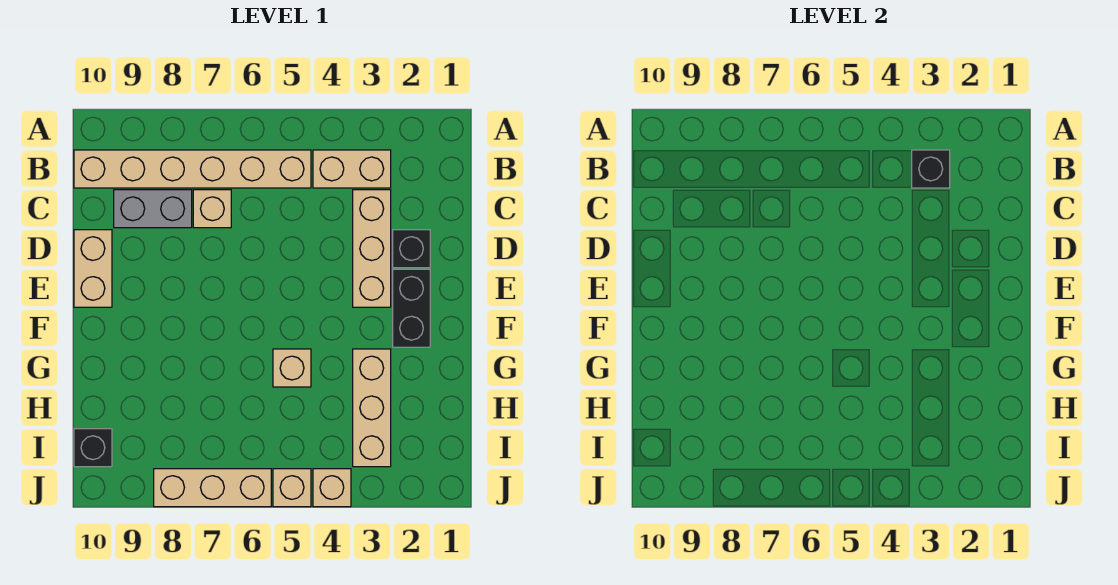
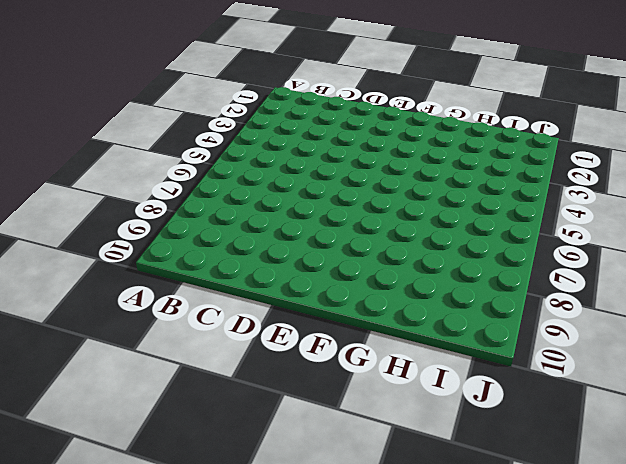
none -> tan 1x2 brick [313,150,391,188]
none -> tan 1x6 brick [74,150,311,188]
none -> tan 1x3 brick [353,190,391,307]

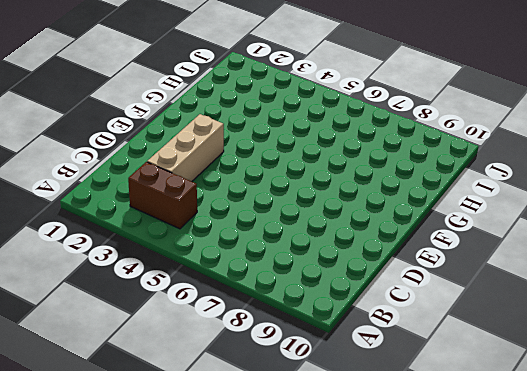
brown 1x2 brick [128,162,197,229] -> tan 1x2 brick [313,150,391,188]
none -> tan 1x6 brick [74,150,311,188]
none -> tan 1x1 brick [193,190,231,228]
none -> grey 1x2 brick [114,190,192,228]

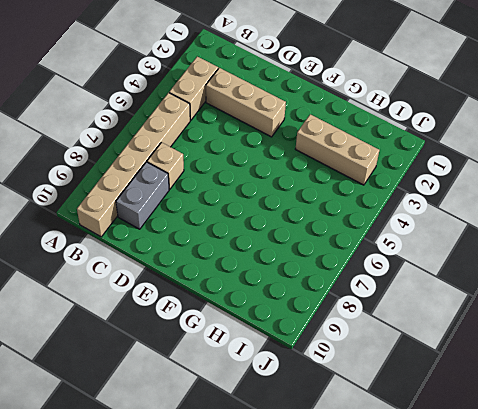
none -> black 1x1 brick [393,230,430,268]
none -> tan 1x2 brick [74,230,112,307]
none -> black 1x2 brick [393,269,430,347]

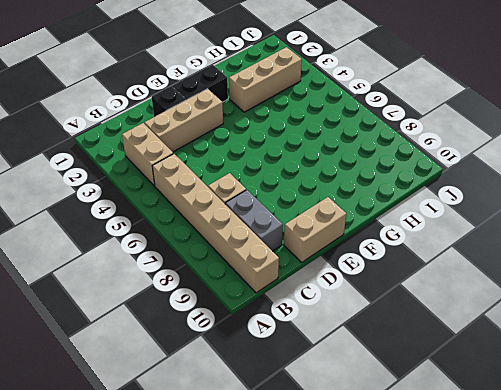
none -> tan 1x1 brick [273,349,311,387]
none -> black 1x1 brick [74,429,112,467]
none -> tan 1x1 brick [313,469,351,507]

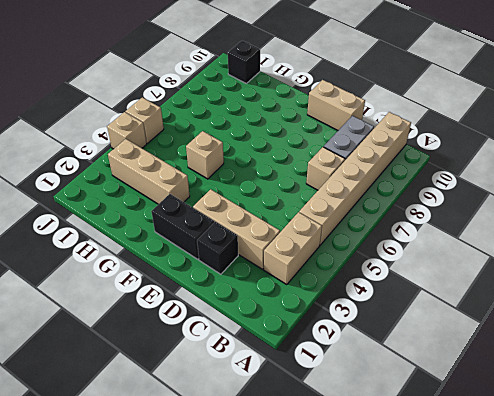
none -> tan 1x3 brick [154,469,271,507]
none -> black 1x1 brick [912,150,950,188]

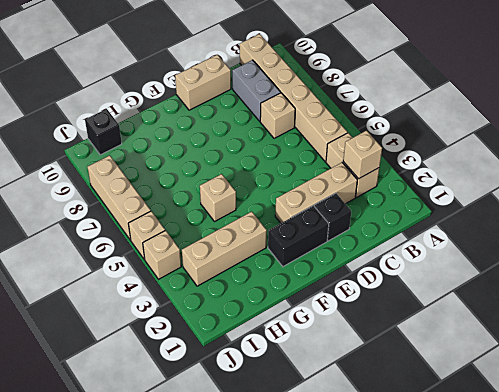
tan 1x1 brick [343,131,382,179] -> black 1x1 brick [912,150,950,188]

